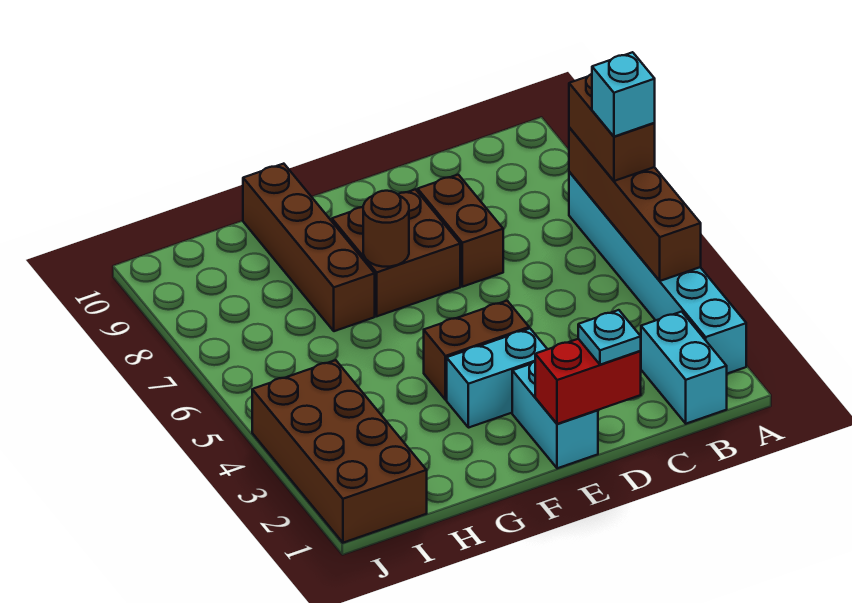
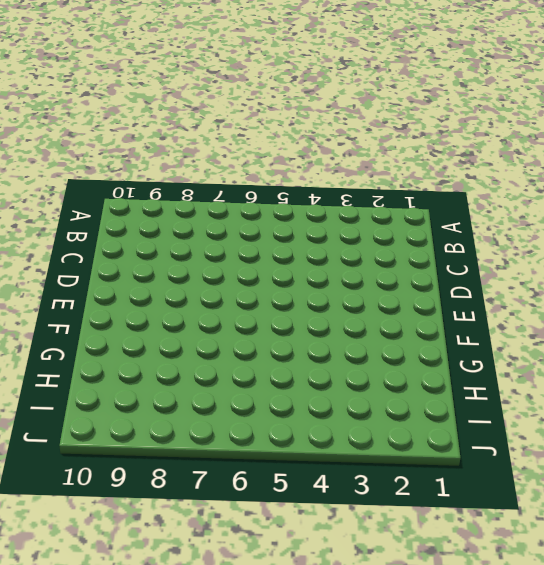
none -> cyan 1x6 brick [569,172,746,374]
none -> cyan 1x2 brick [641,312,727,424]
none -> brown 1x2 brick [418,175,503,287]

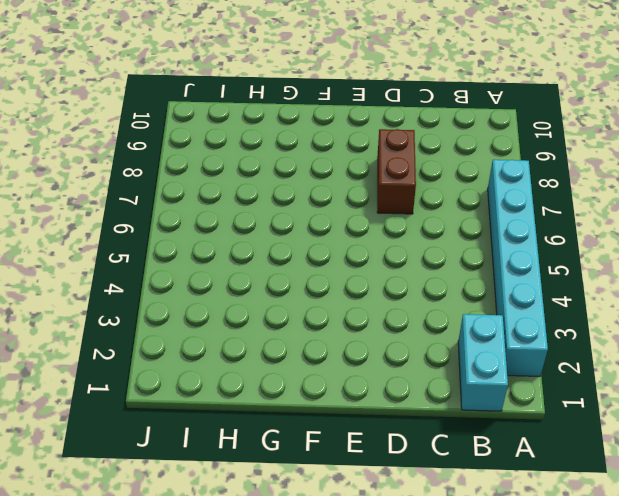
none -> cyan 1x2 brick [512,361,598,468]
none -> cyan 1x2 brick [447,329,547,428]
none -> brown 1x2 brick [424,301,529,400]

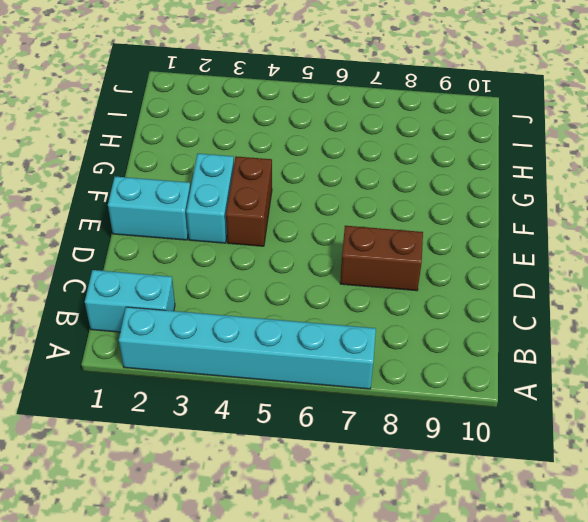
none -> brown 2x2 brick [332,189,460,316]
none -> brown 1x4 brick [243,164,375,331]
none -> brown 2x4 brick [252,360,427,543]

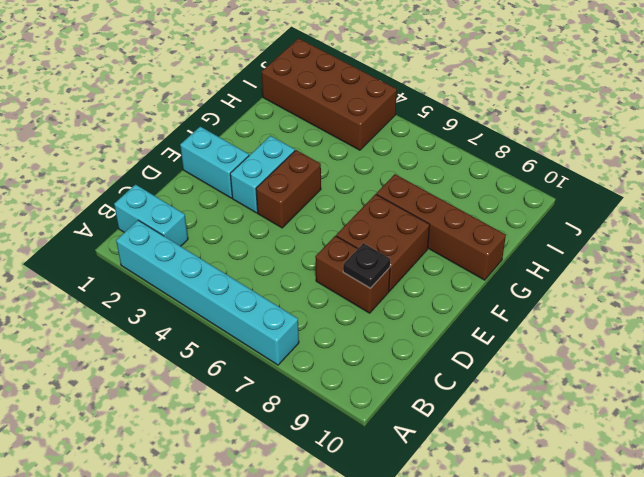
black 1x1 plate [343,243,390,288] -> none
none -> brown 1x4 brick [569,128,701,281]
none -> red 1x2 brick [535,339,641,424]
none -> brown 1x1 round brick [363,191,409,267]

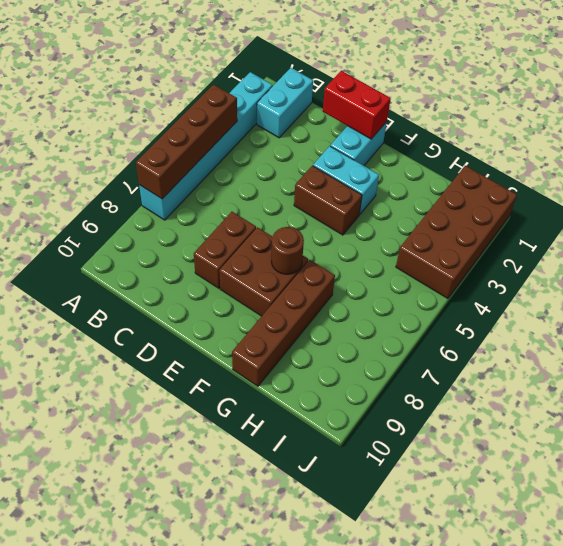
none -> brown 1x2 brick [569,74,655,181]
none -> cyan 1x1 plate [578,310,641,365]
none -> cyan 1x1 brick [592,52,655,137]

